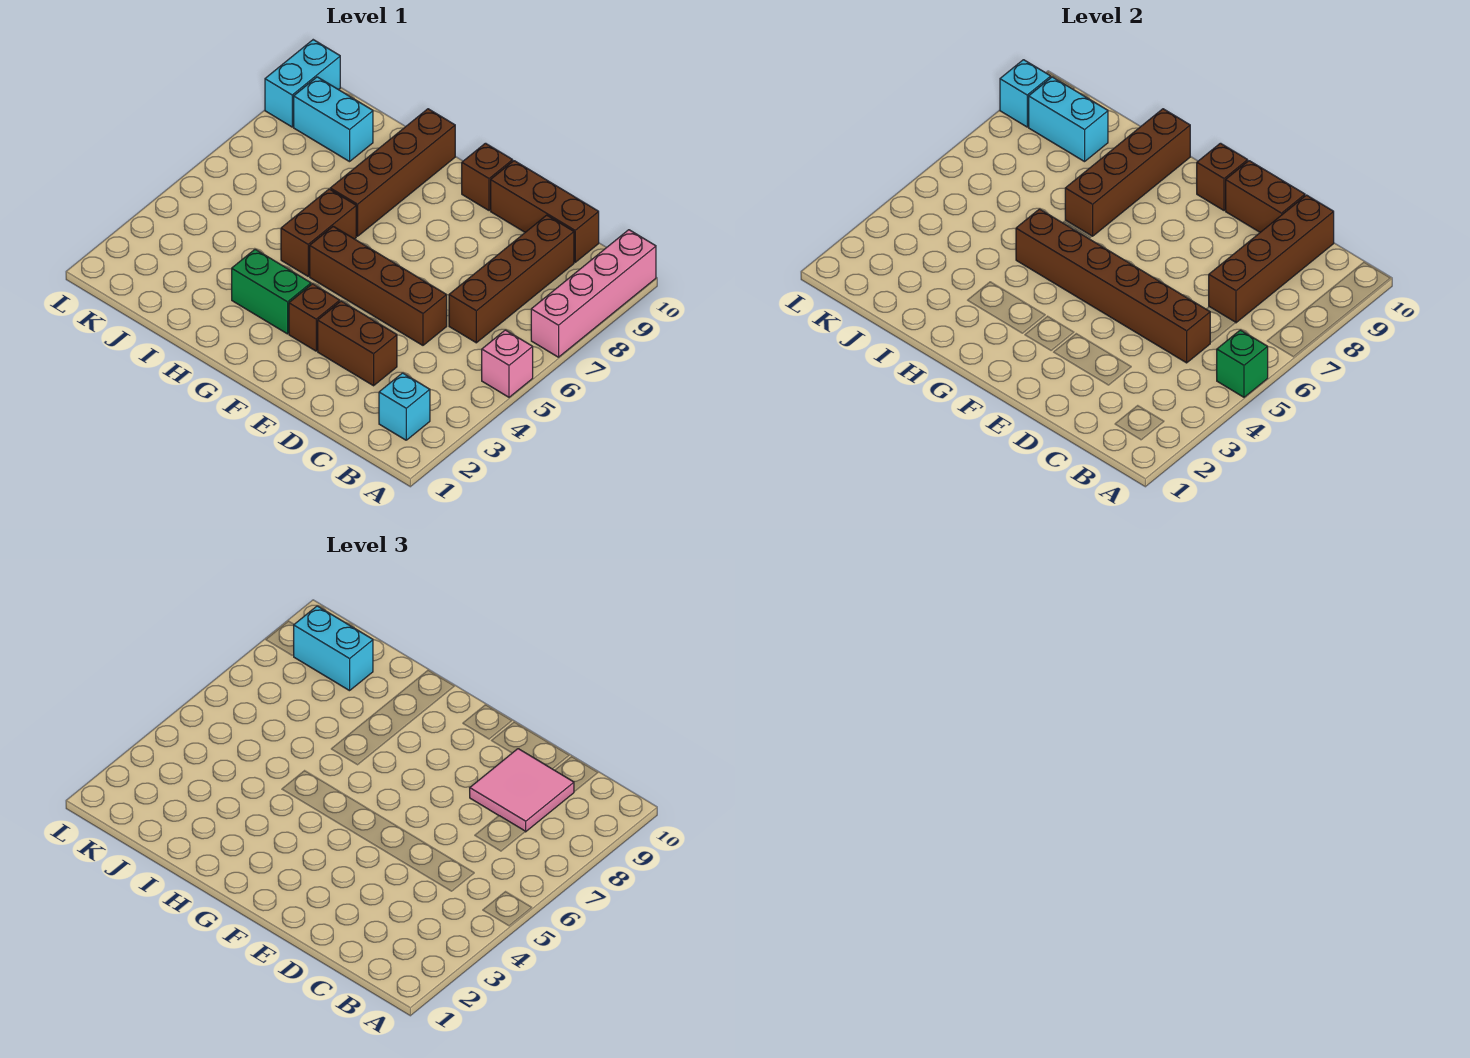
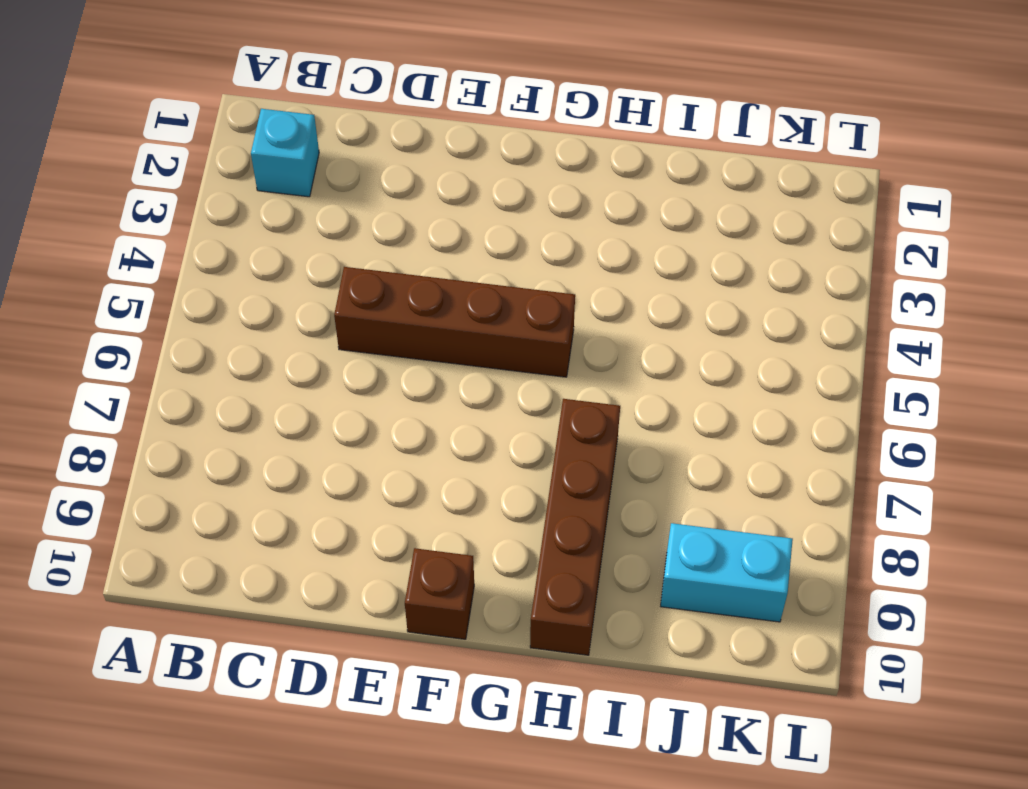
none -> pink 1x1 brick [482,330,533,397]
none -> pink 1x4 brick [531,230,656,357]
none -> brown 1x4 brick [449,215,574,343]

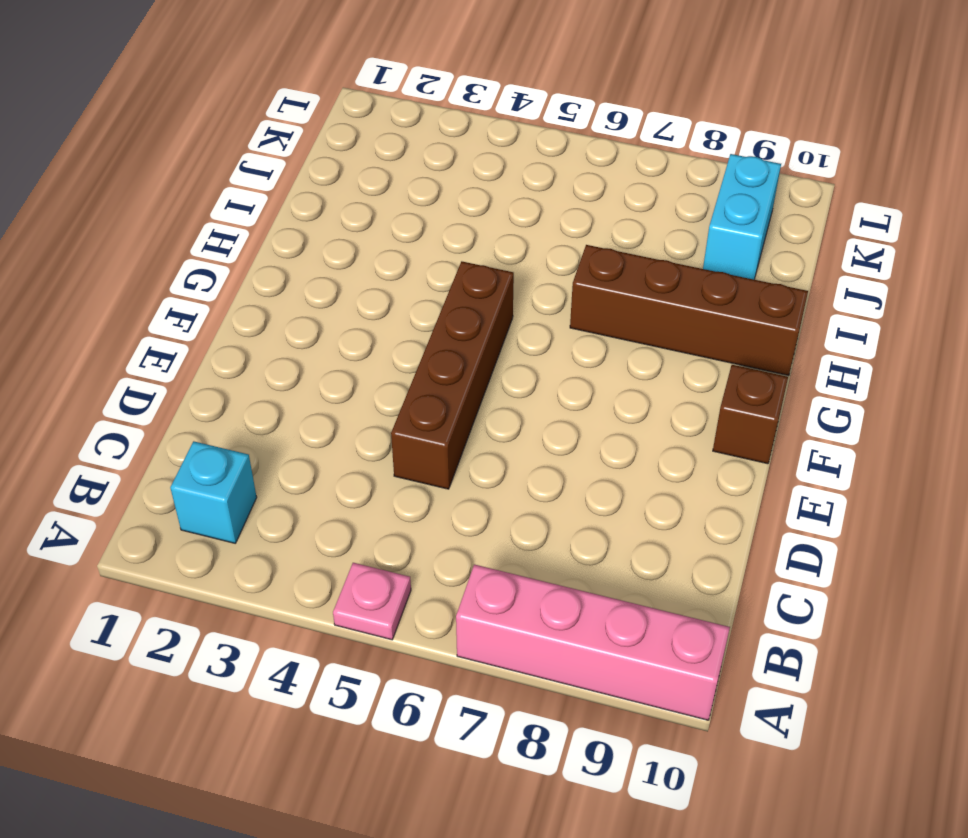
pink 1x1 plate [333,563,411,640] -> pink 1x1 brick [482,330,533,397]
none -> brown 1x4 brick [449,215,574,343]
none -> brown 1x3 brick [491,161,599,262]
none -> brown 1x2 brick [318,301,397,386]

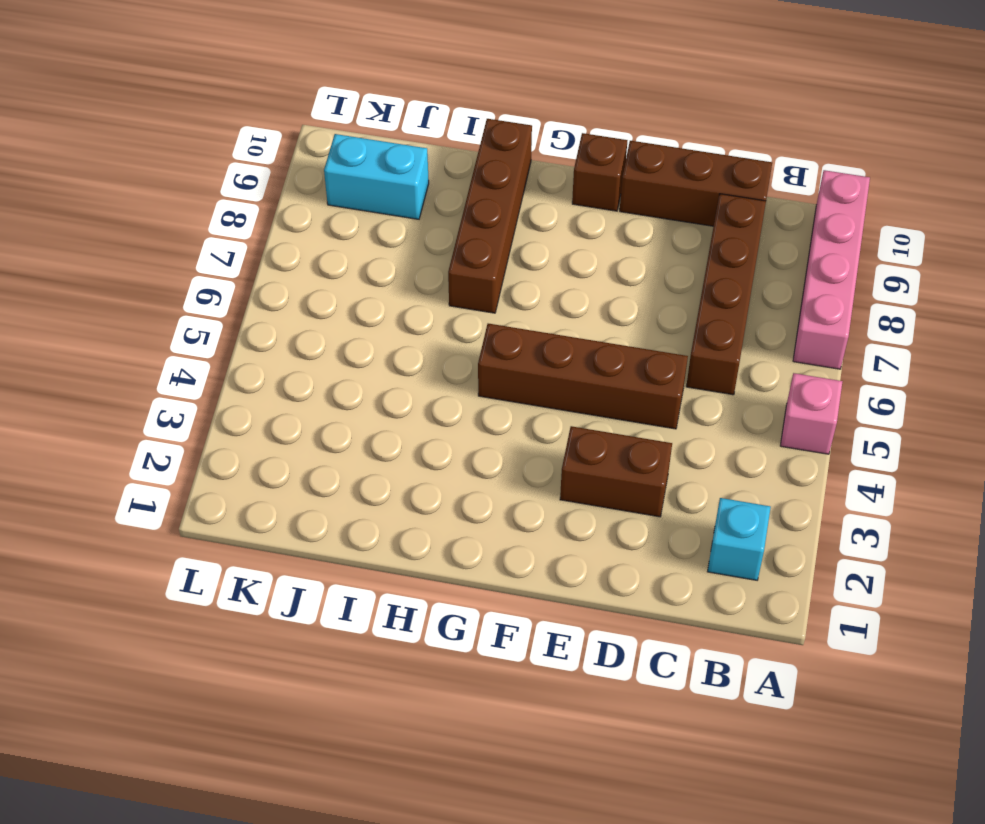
none -> brown 1x1 brick [289,284,340,351]
none -> green 1x2 brick [232,249,311,334]
none -> brown 1x2 brick [281,189,356,276]

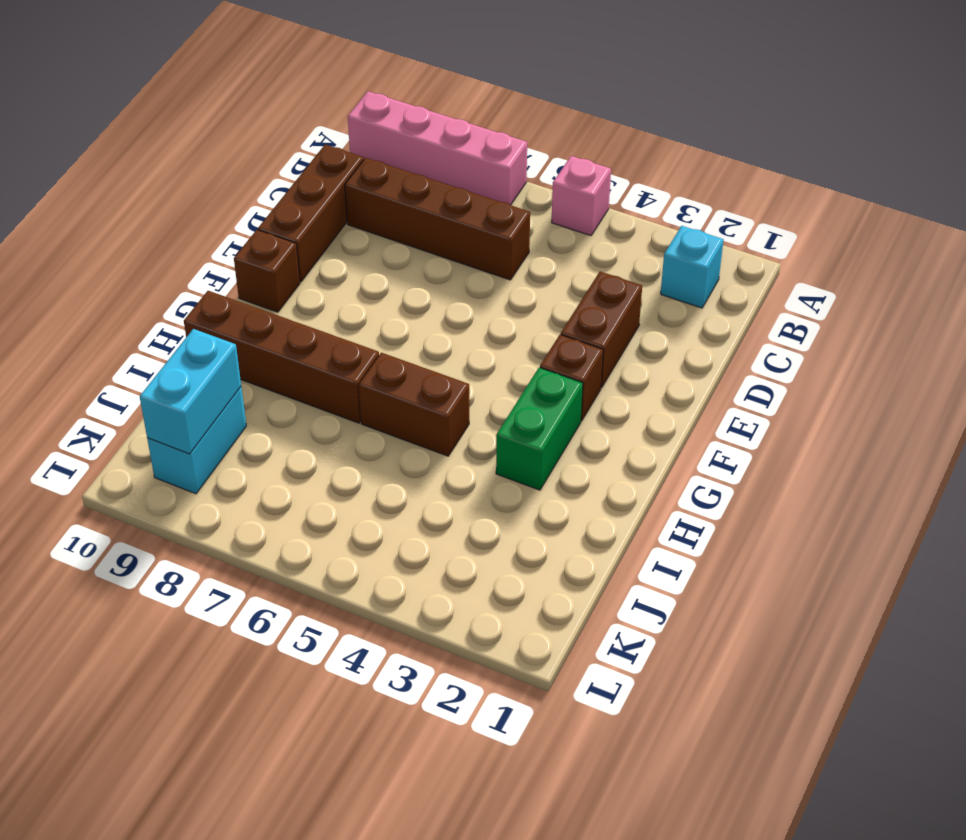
none -> brown 1x4 brick [310,226,447,345]
none -> cyan 1x2 brick [265,40,340,127]
none -> green 1x1 brick [1217,330,1268,397]

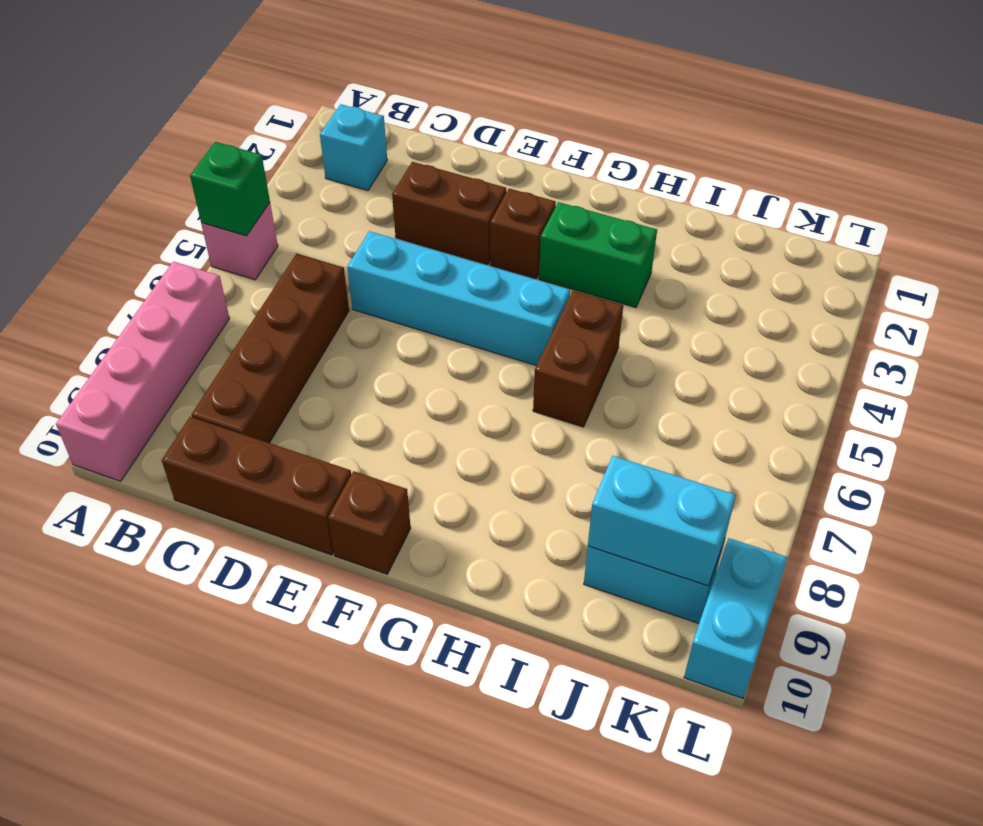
cyan 1x4 brick [347,231,570,366] -> brown 1x4 brick [310,226,447,345]
none -> brown 1x4 brick [330,109,455,236]
none -> brown 1x6 brick [1016,209,1210,363]
none -> brown 1x4 brick [1209,195,1334,323]

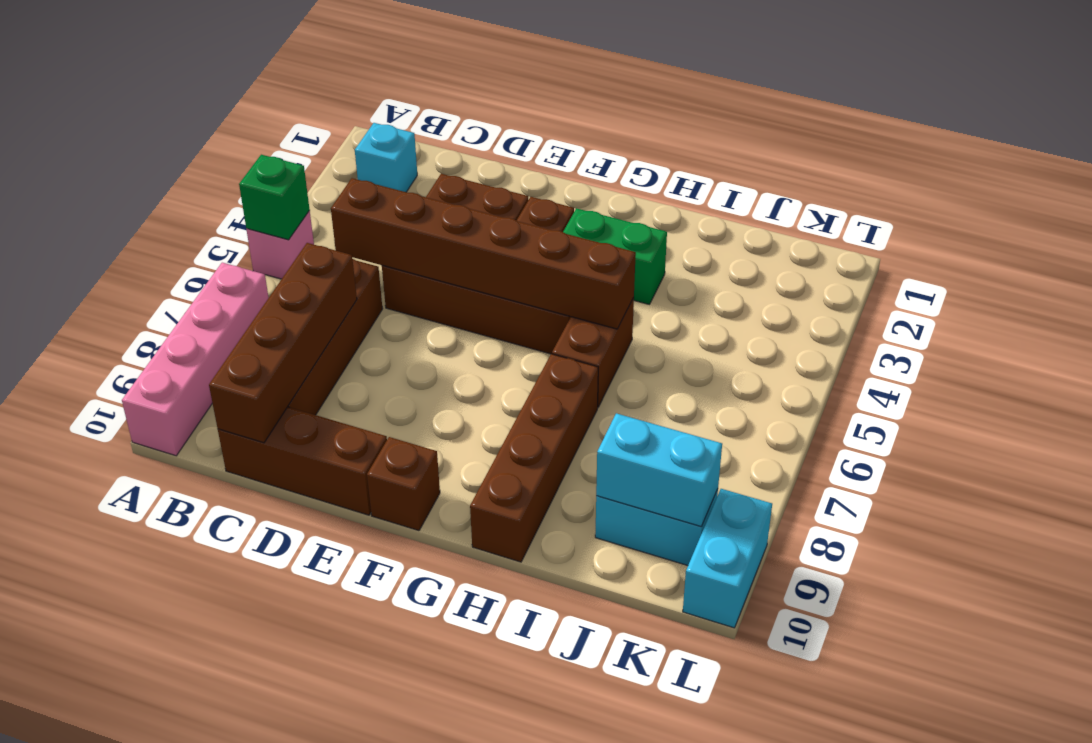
none -> brown 1x2 brick [1226,161,1305,232]
none -> brown 1x1 brick [1197,143,1248,211]
none -> brown 1x4 brick [1065,109,1190,236]

